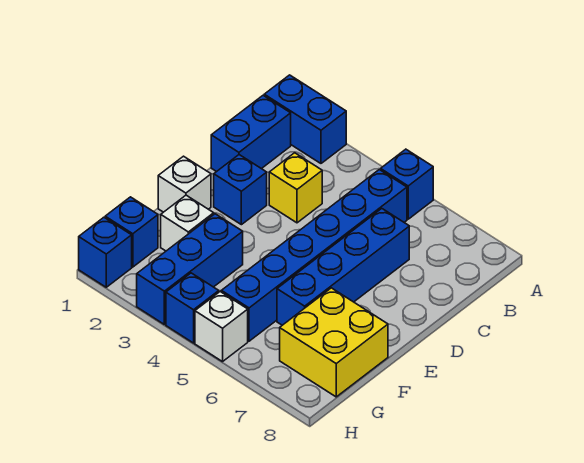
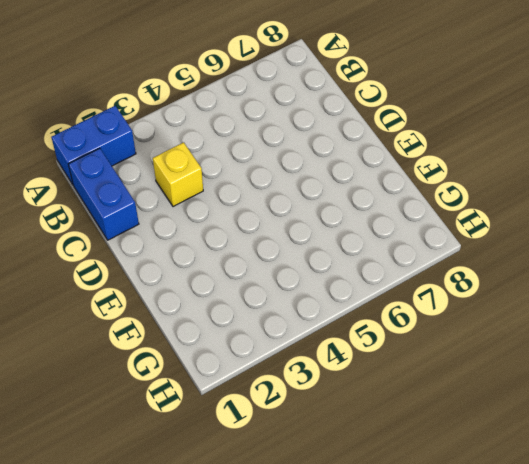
none -> blue 1x1 brick [381,149,433,219]
none -> blue 1x6 brick [221,170,407,341]
none -> blue 1x4 brick [277,209,409,325]

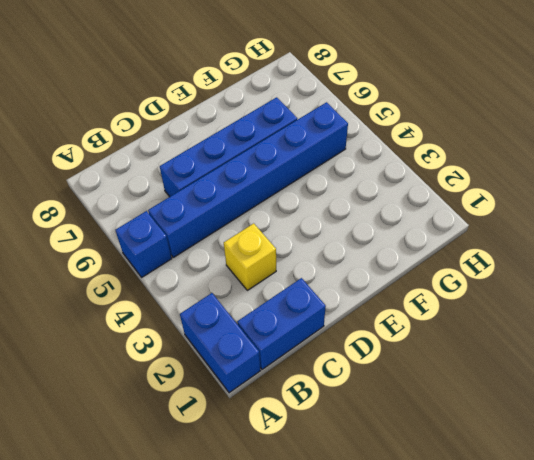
none -> blue 1x1 brick [214,155,267,225]
none -> white 1x1 brick [158,156,211,212]
none -> white 1x1 brick [161,195,214,251]

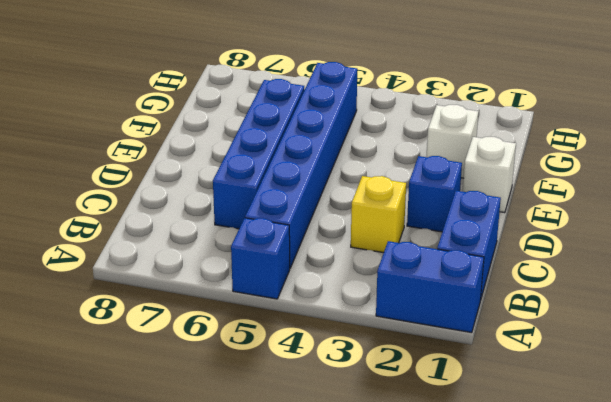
none -> blue 1x3 brick [137,214,243,324]
none -> yellow 2x2 brick [280,288,388,397]
none -> blue 1x1 brick [105,197,158,267]

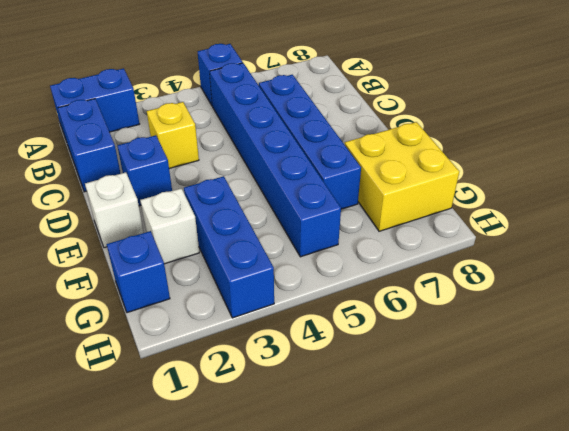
none -> blue 1x1 brick [79,217,132,287]
none -> blue 1x1 brick [166,273,219,343]
none -> white 1x1 brick [195,292,248,362]

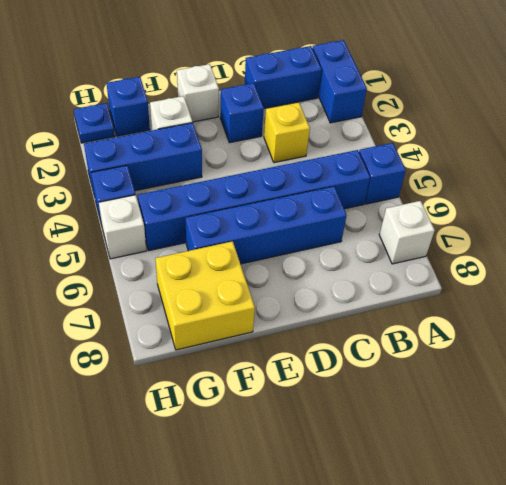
white 1x1 brick [379,201,435,264] -> none
blue 1x1 plate [74,103,115,143] -> blue 1x1 brick [79,217,132,287]

